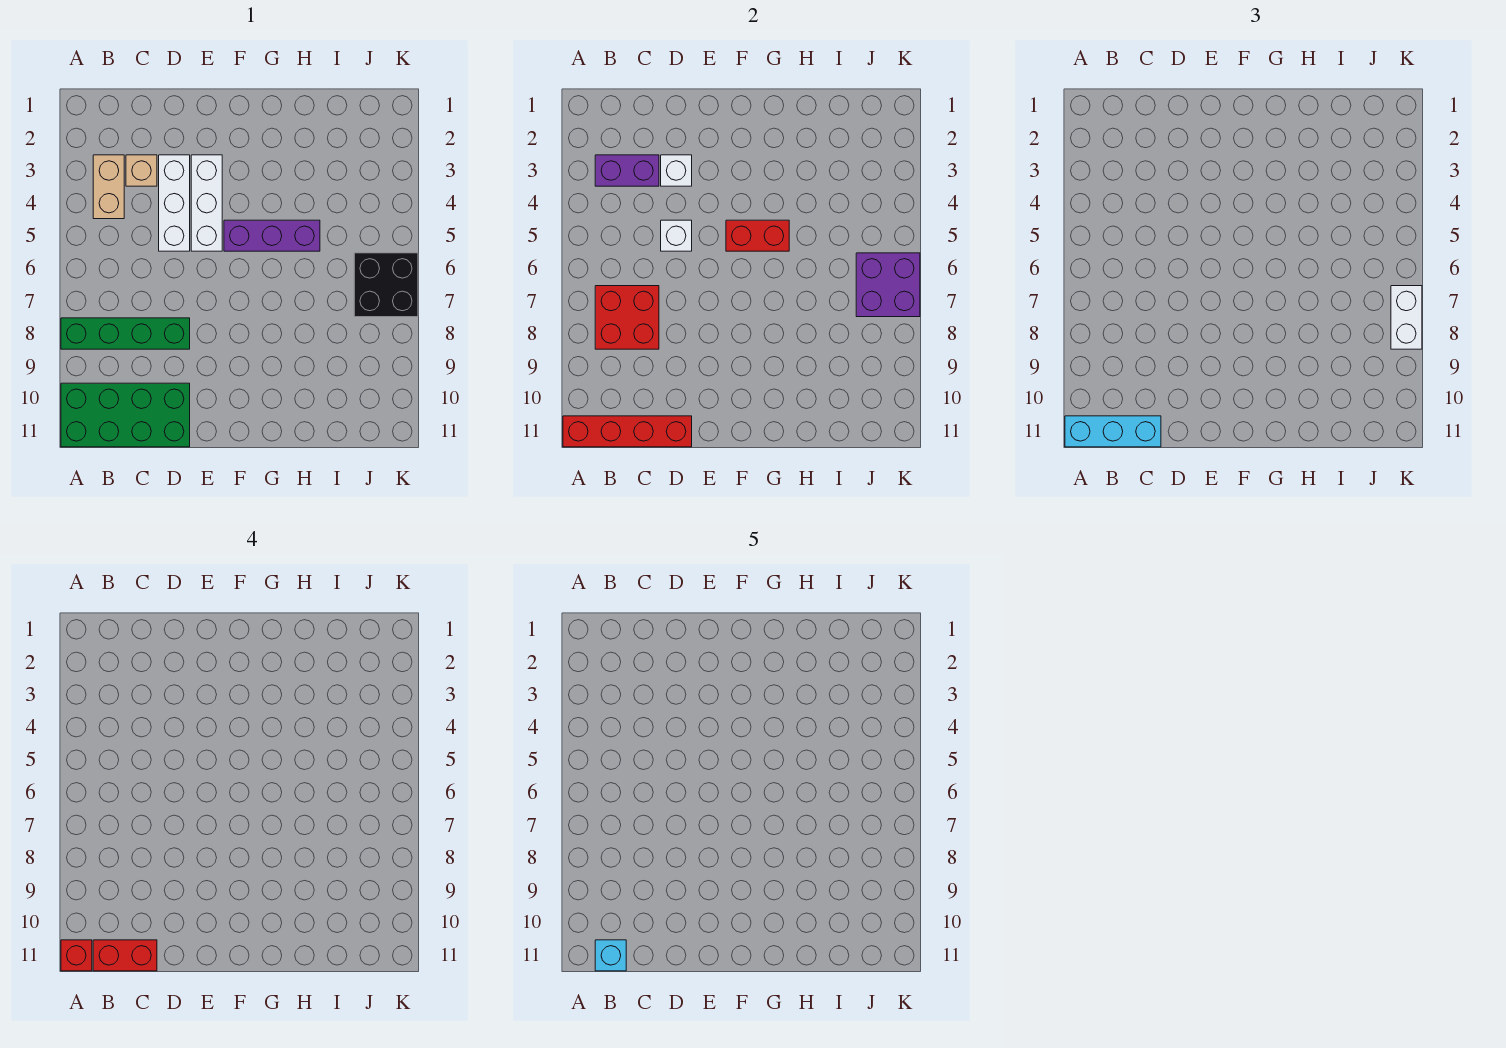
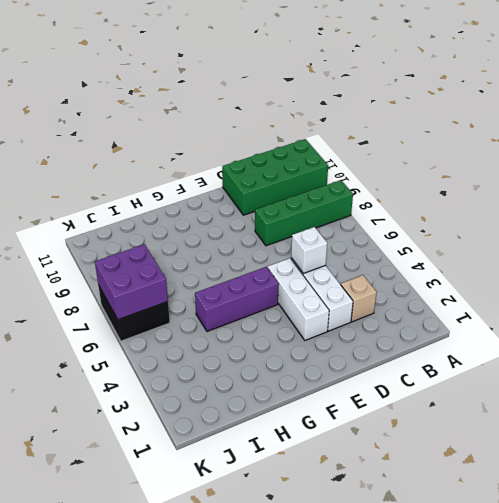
none -> tan 1x2 brick [93,155,124,219]
none -> red 1x4 brick [563,416,692,447]
none -> purple 1x2 brick [595,155,659,186]

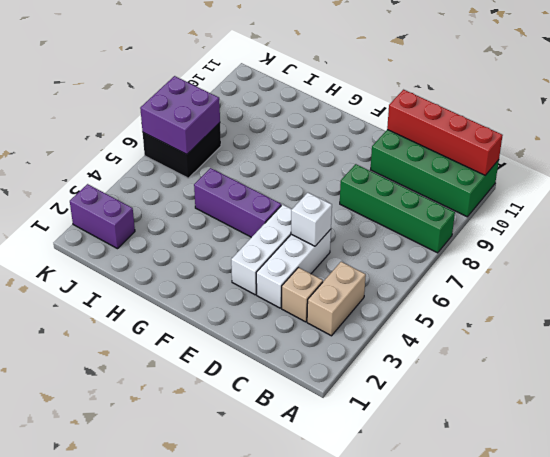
purple 1x2 brick [70,184,135,249] -> purple 1x2 brick moved to [595,155,659,186]
none -> red 2x2 brick [595,286,659,349]
none -> white 1x1 brick [661,155,692,186]
none -> red 1x2 brick [726,220,789,251]

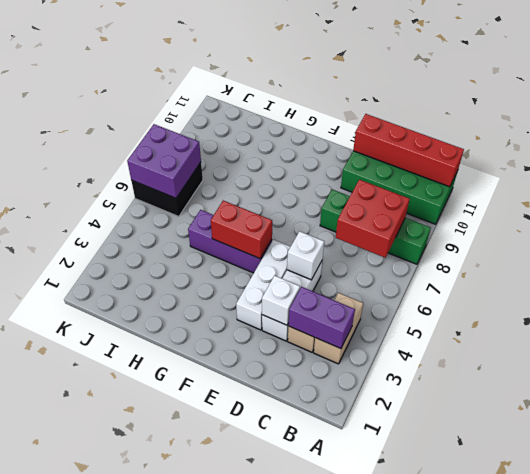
none -> cyan 1x3 brick [1065,416,1161,447]
none -> white 1x2 brick [1391,286,1422,349]
none -> red 1x1 brick [61,940,92,971]

